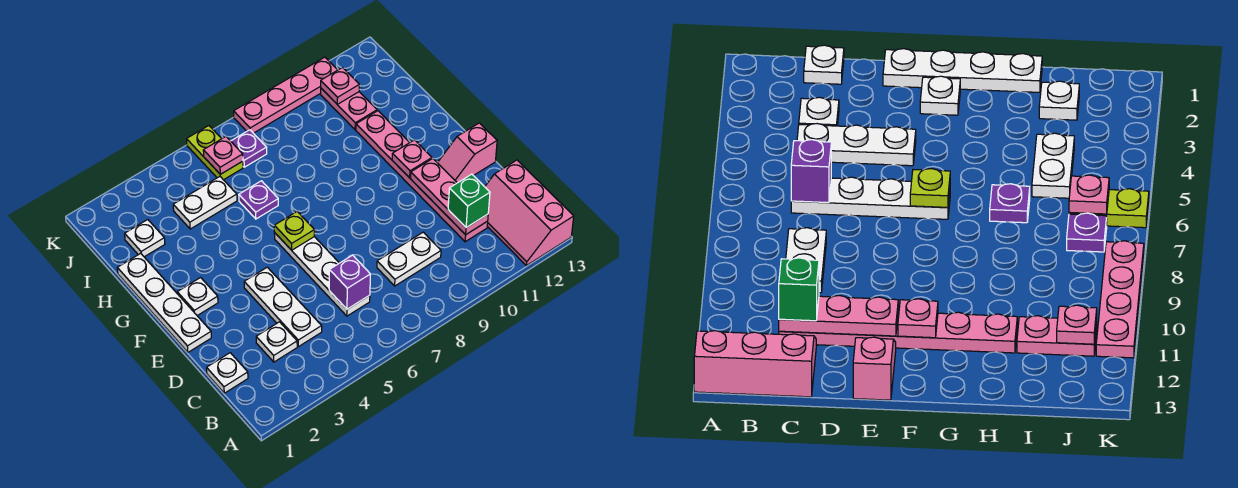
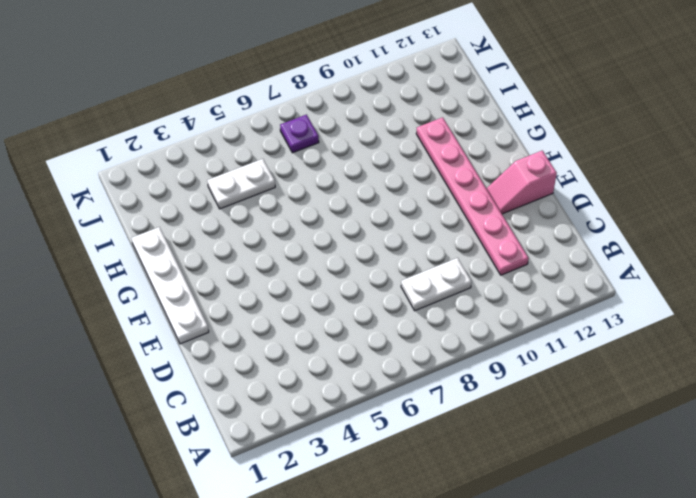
none -> pink 2x3 slope [485,160,574,266]
none -> white 1x1 plate [207,353,248,393]
none -> white 1x1 plate [256,322,297,362]

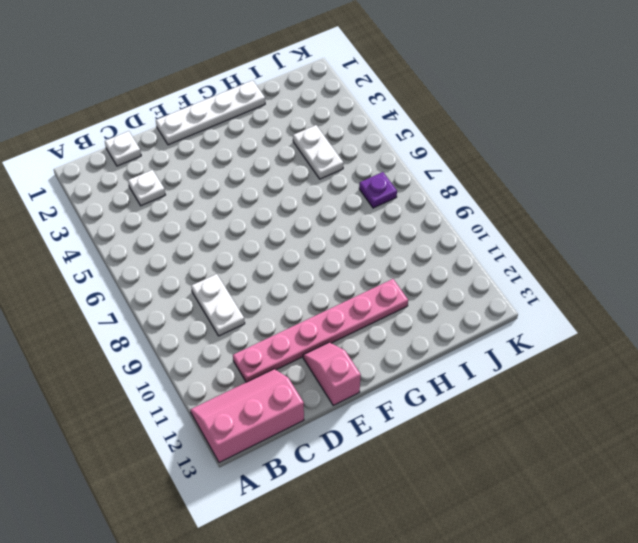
none -> white 1x3 plate [244,267,322,347]
none -> white 1x4 plate [275,233,370,316]
none -> white 1x1 plate [177,278,218,316]

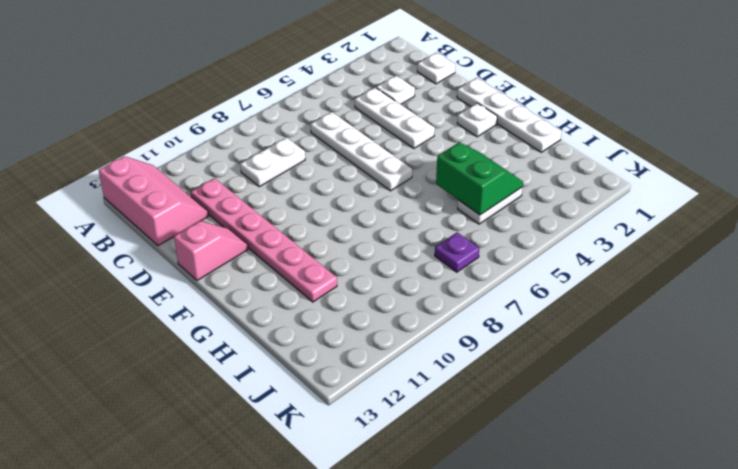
green 2x2 slope [436,142,523,215] -> none
none -> purple 1x1 plate [239,181,278,219]
none -> white 1x1 plate [125,220,165,257]
none -> pink 1x2 plate [321,88,377,130]

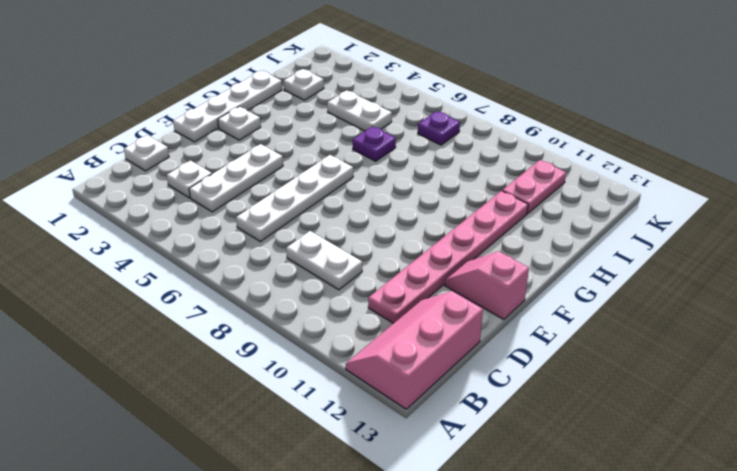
none -> lime 1x2 plate [187,126,243,180]
none -> pink 1x4 plate [234,57,337,133]
none -> purple 1x1 brick [329,255,370,309]

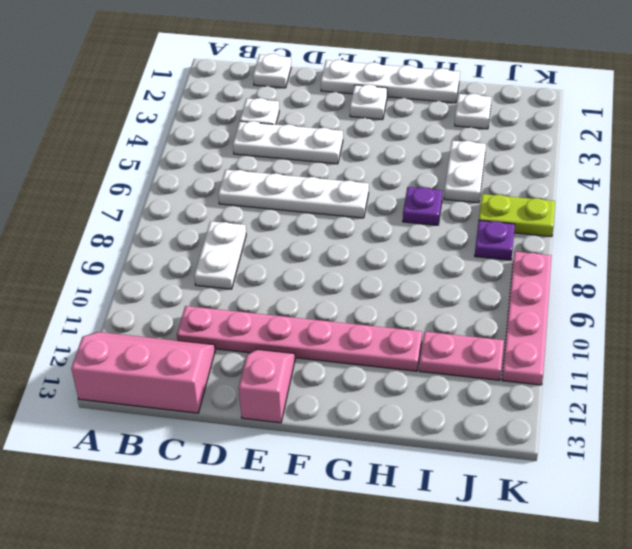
none -> purple 1x1 brick [329,255,370,309]
none -> pink 1x3 plate [411,158,488,235]
none -> lime 1x1 plate [274,212,315,250]

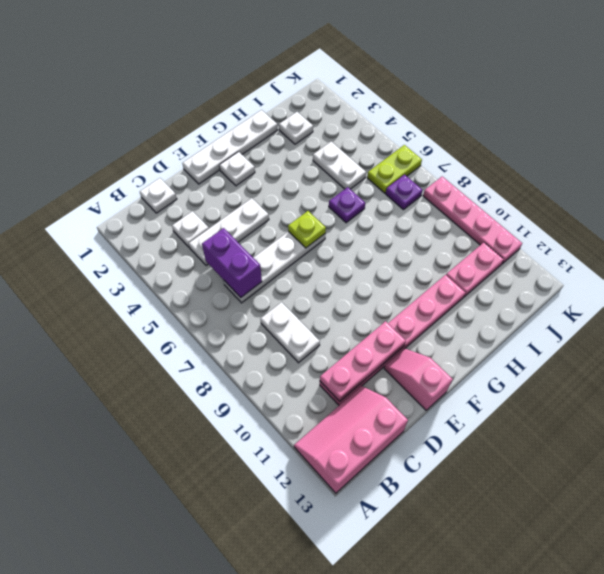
purple 1x2 brick [202,228,262,297] -> purple 1x1 brick [329,255,370,309]
none -> pink 1x1 plate [392,140,432,178]
none -> pink 1x1 plate [203,137,243,174]
none -> pink 1x1 plate [321,68,359,104]

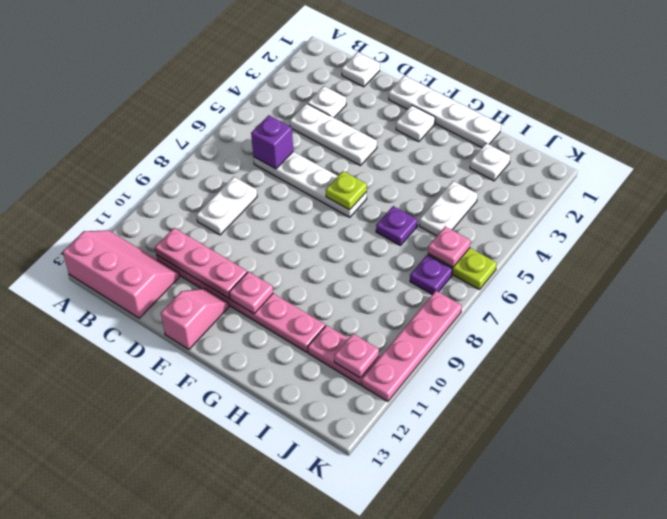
none -> green 1x1 brick [448,174,490,227]

